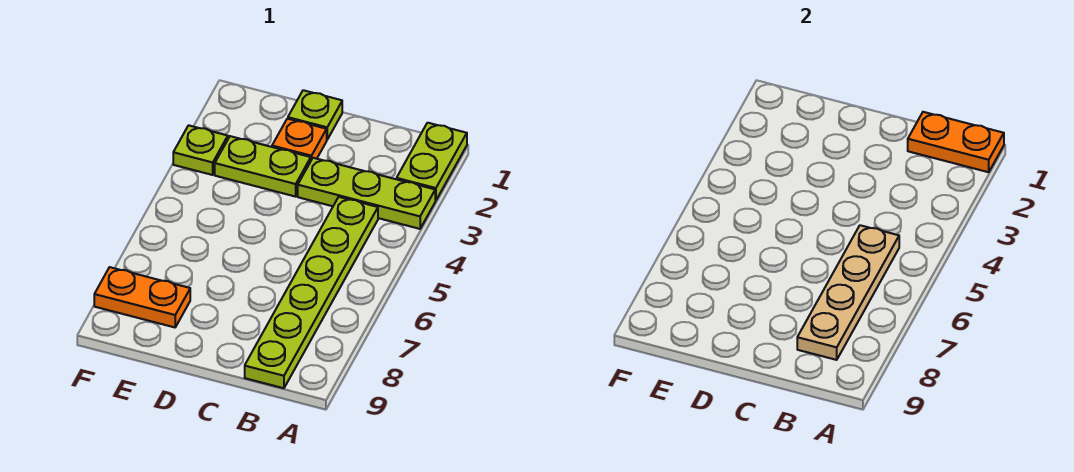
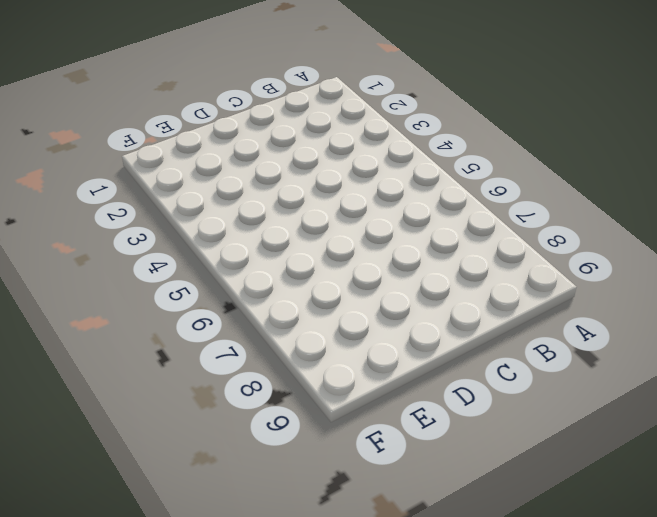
none -> lime 1x2 plate [397,123,467,201]
none -> lime 1x3 plate [298,158,435,229]

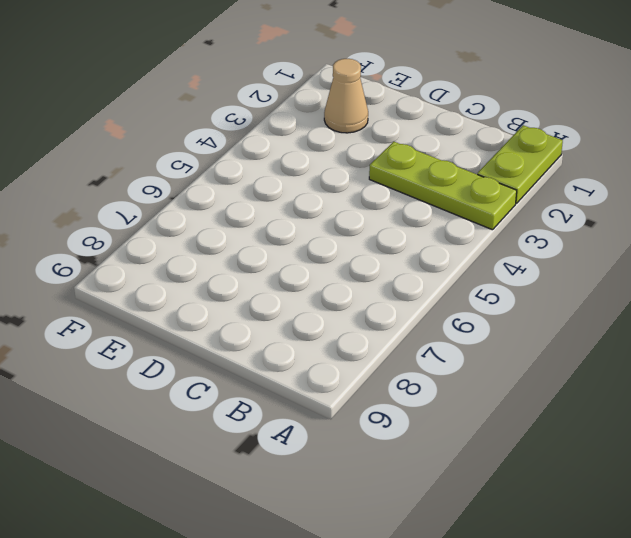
tan 1x1 cone [324,59,368,133] -> none
none -> lime 1x6 plate [245,197,378,388]
none -> lime 1x1 plate [288,90,342,139]

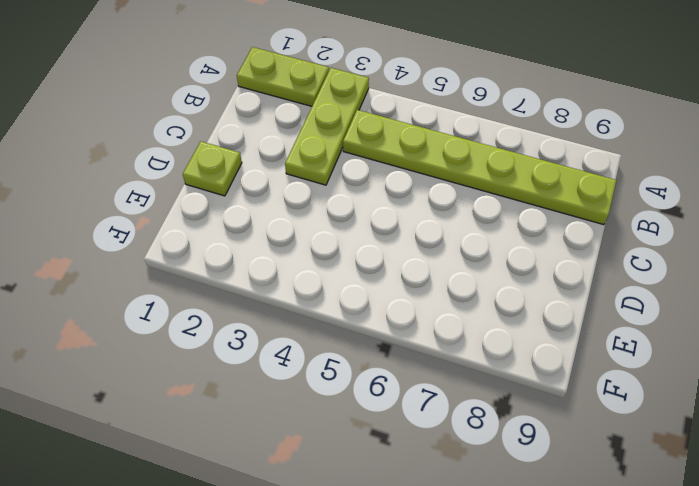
none -> orange 1x1 plate [272,119,327,160]
none -> lime 1x2 plate [215,136,311,197]

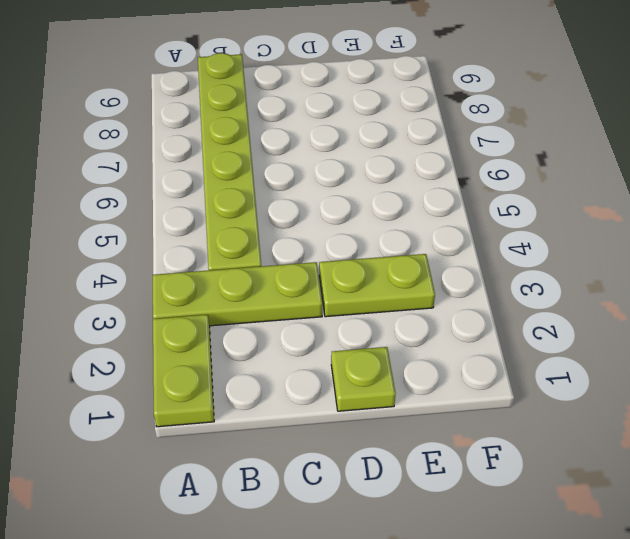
none -> orange 1x1 plate [272,119,327,160]
none -> orange 1x2 plate [94,267,190,327]

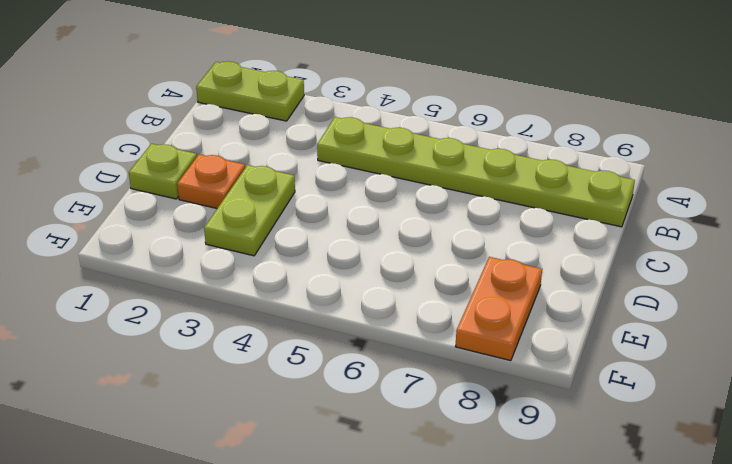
none -> lime 1x3 plate [298,158,435,229]
none -> lime 1x1 plate [173,125,228,175]

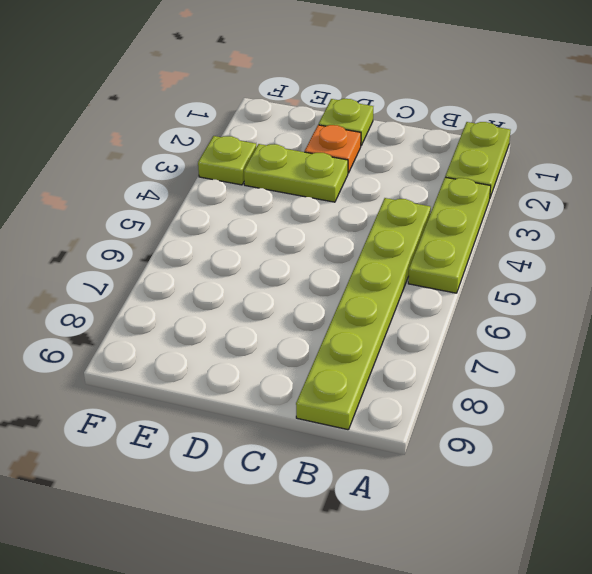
lime 1x3 plate [408,177,491,293] -> lime 1x3 plate turned to [298,158,435,229]
none -> orange 1x2 plate [94,267,190,327]
none -> orange 1x2 plate [908,112,1004,172]

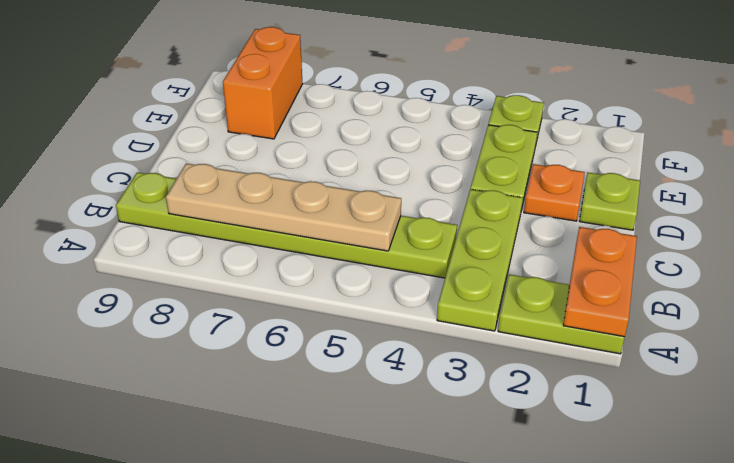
orange 1x2 brick [223,27,303,139] -> orange 1x2 plate [94,267,190,327]

